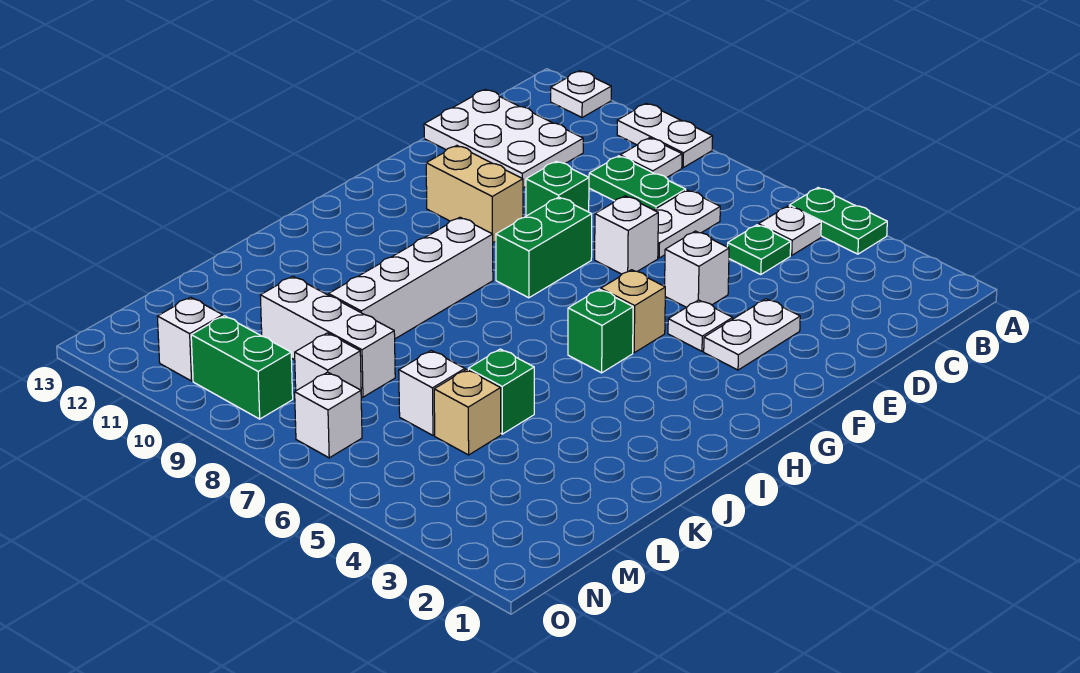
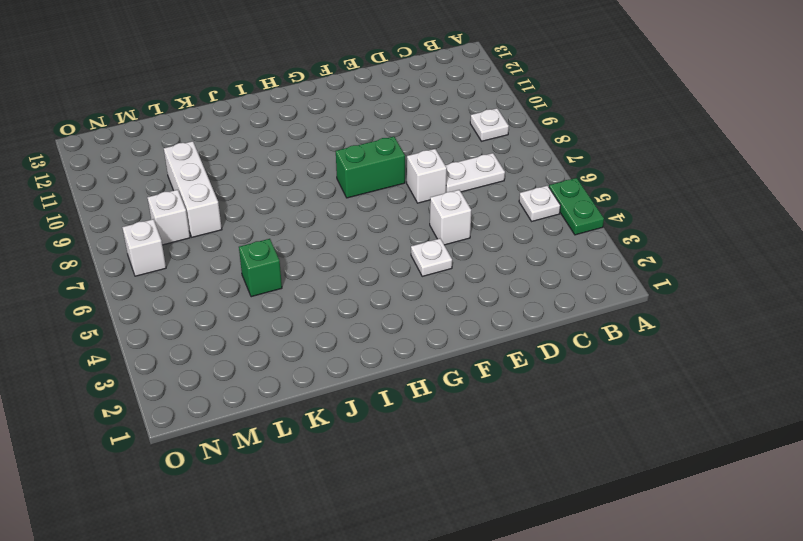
none -> white 1x2 plate [617,103,713,168]
none -> white 1x1 plate [551,71,611,118]
none -> green 1x1 plate [727,225,791,275]

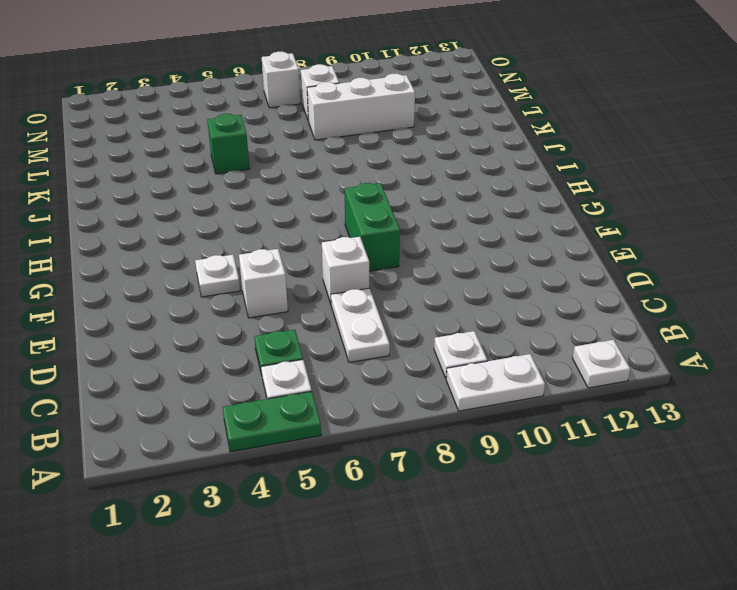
none -> green 1x2 plate [589,156,686,210]
none -> white 2x3 plate [424,89,583,188]
none -> white 1x2 plate [704,299,800,370]

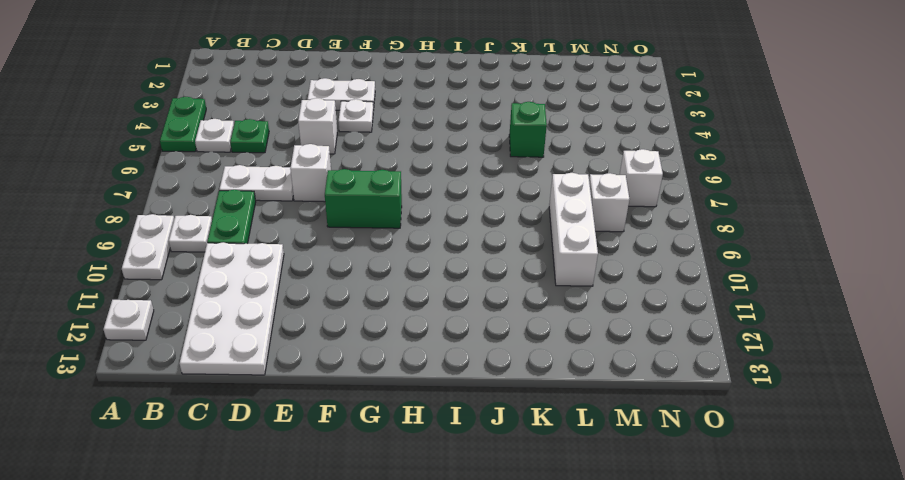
white 2x4 plate [179,242,284,375] -> white 2x3 plate [424,89,583,188]
none -> green 1x1 brick [526,161,589,216]
none -> tan 1x2 brick [426,145,523,243]
none -> tan 1x1 brick [601,270,665,353]

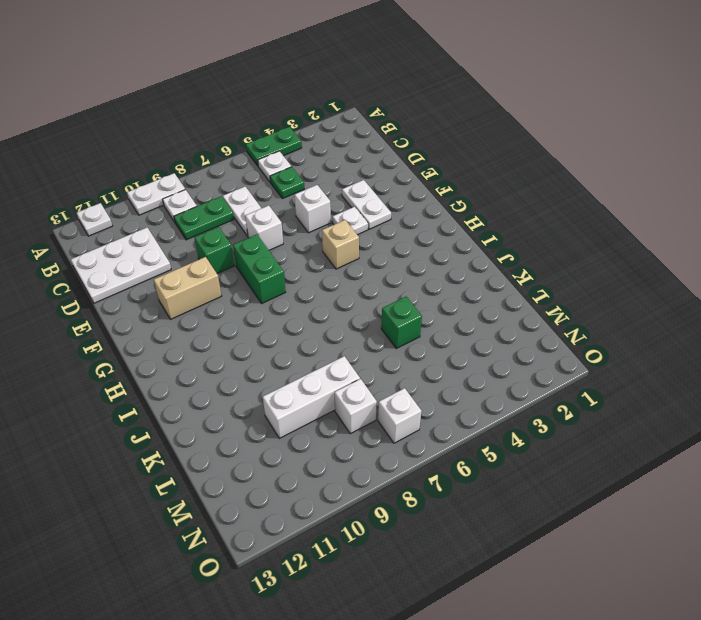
none -> green 1x1 brick [568,289,633,373]
none -> white 1x4 brick [329,217,493,339]
none -> tan 1x1 brick [434,369,501,455]

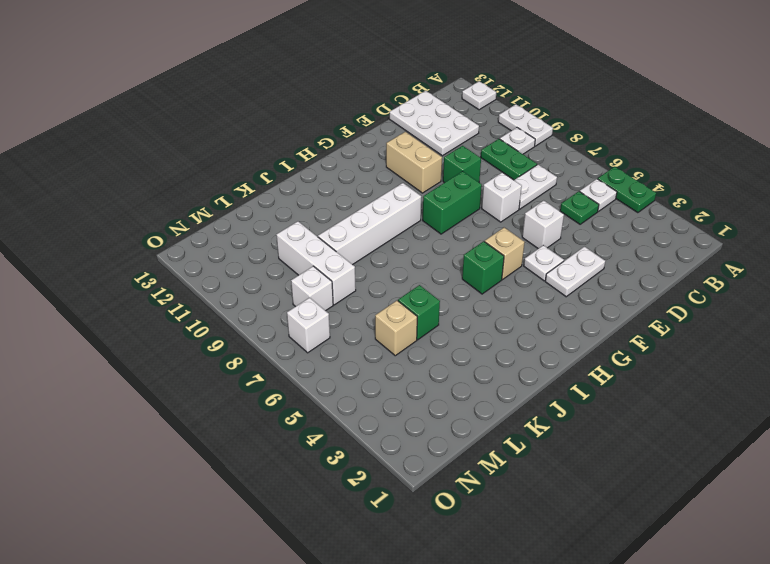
none -> white 1x1 brick [399,351,465,435]
none -> green 1x2 brick [191,316,293,419]
none -> white 1x1 brick [157,297,223,381]

